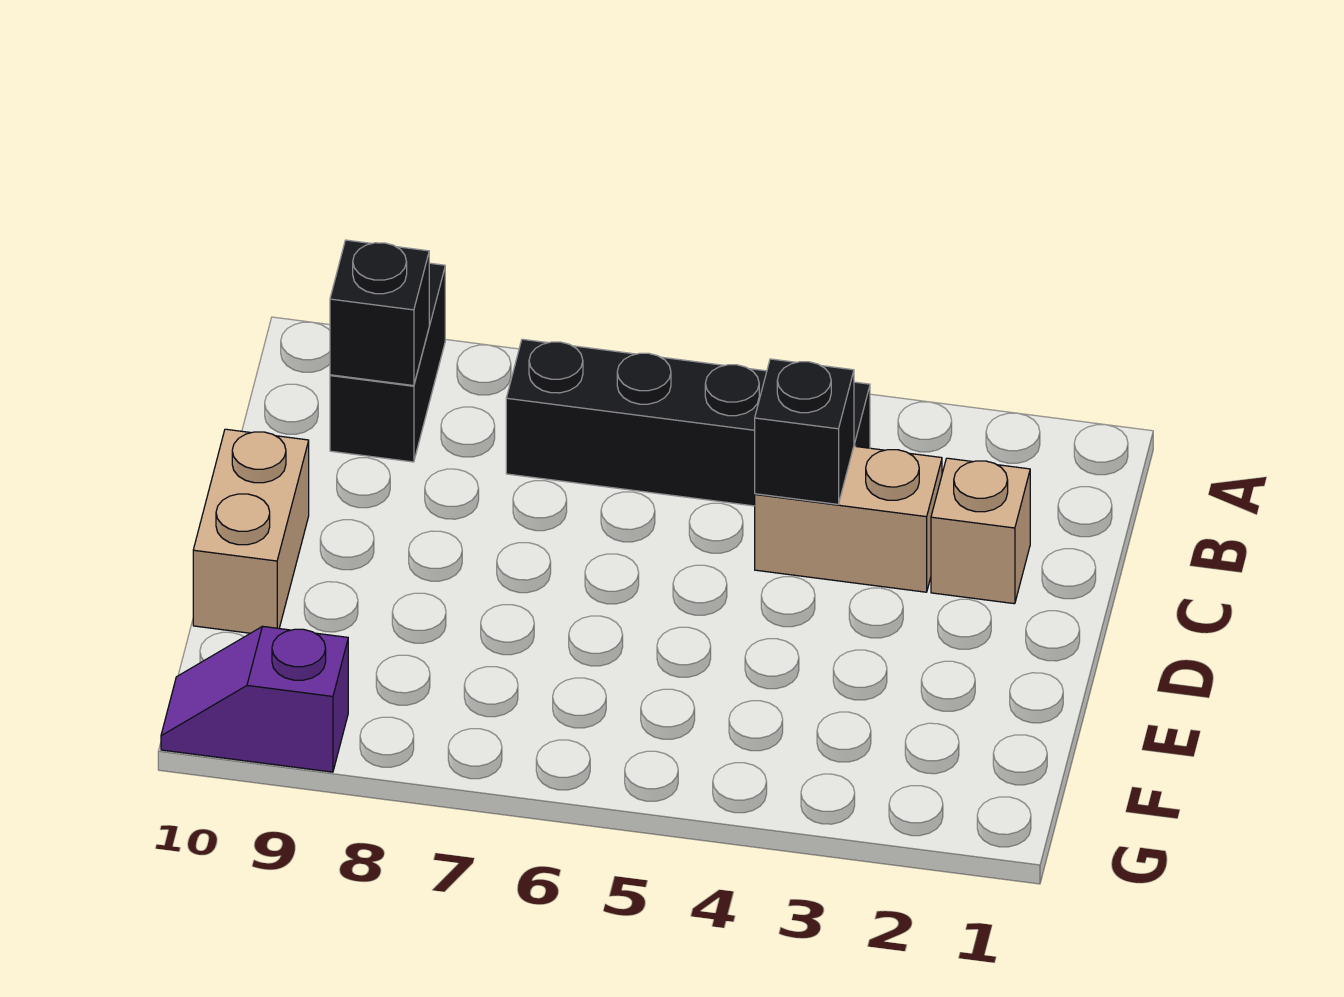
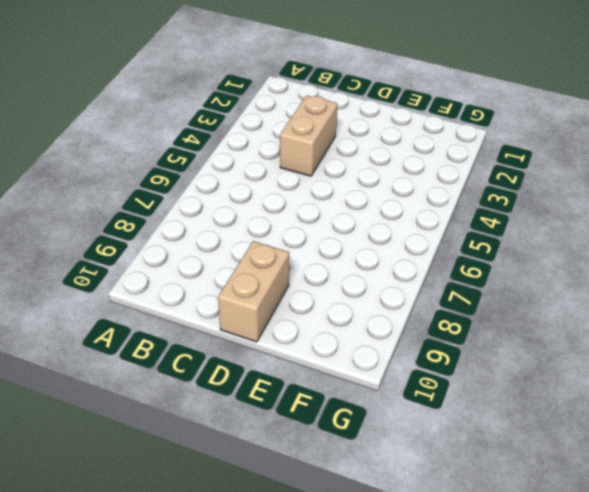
tan 1x2 brick [218,241,289,342] -> tan 1x2 brick turned to [193,429,309,633]
none -> black 1x2 brick [330,263,445,462]
none -> black 1x4 brick [506,339,870,506]

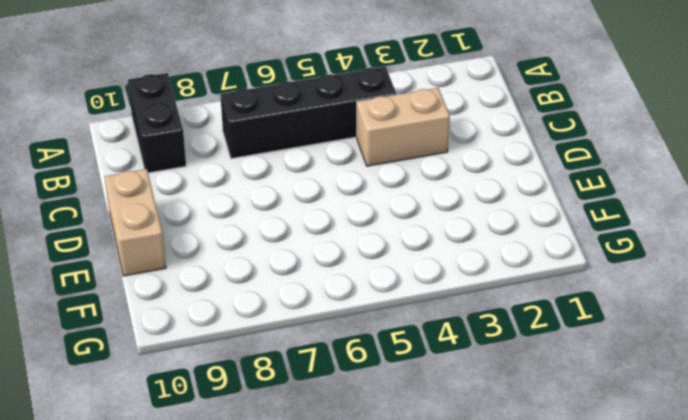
none -> tan 1x1 brick [931,458,1030,604]
none -> purple 1x2 slope [161,626,348,772]

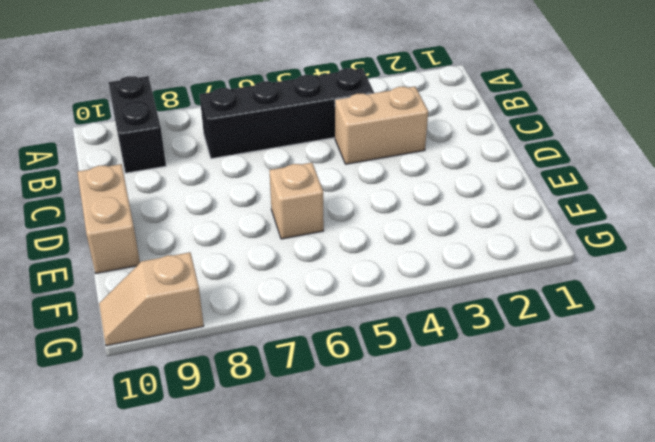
tan 1x1 brick [269,163,324,239] -> tan 1x1 brick moved to [931,458,1030,604]
tan 1x2 slope [99,252,204,346] -> purple 1x2 slope [161,626,348,772]
none -> black 1x1 brick [330,240,429,386]
none -> black 1x1 brick [755,359,854,504]

